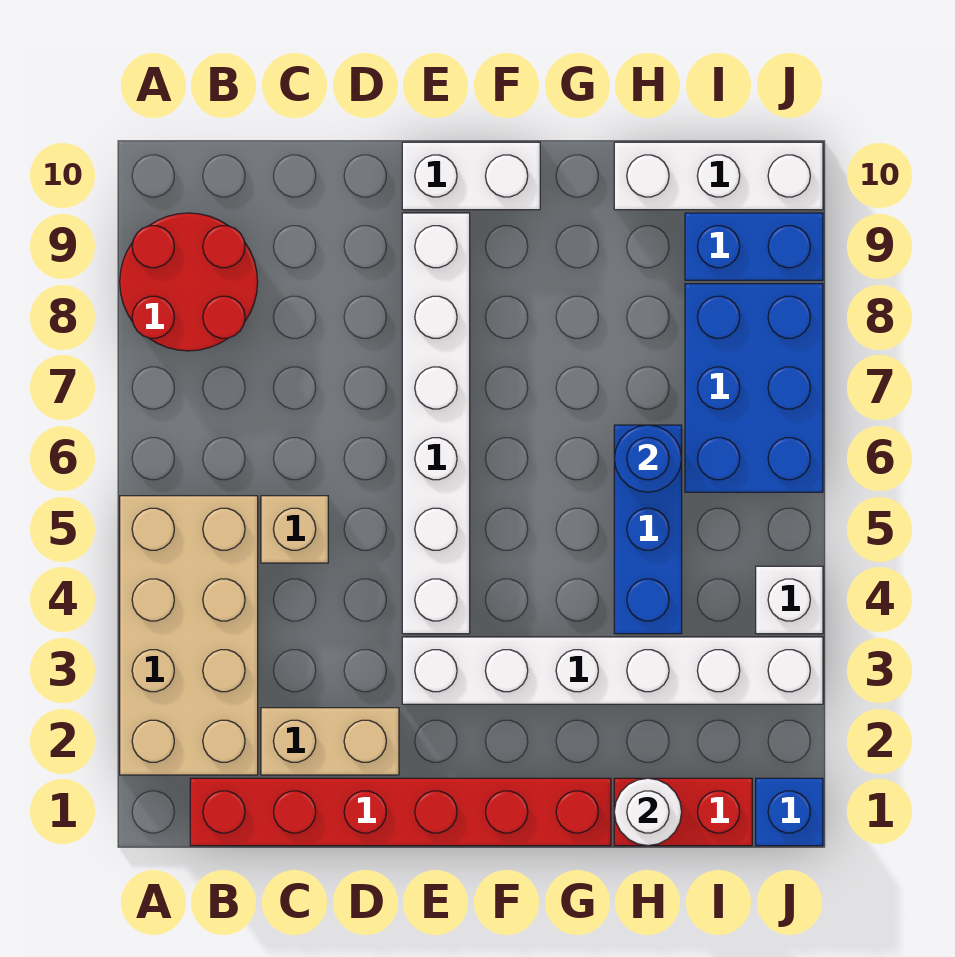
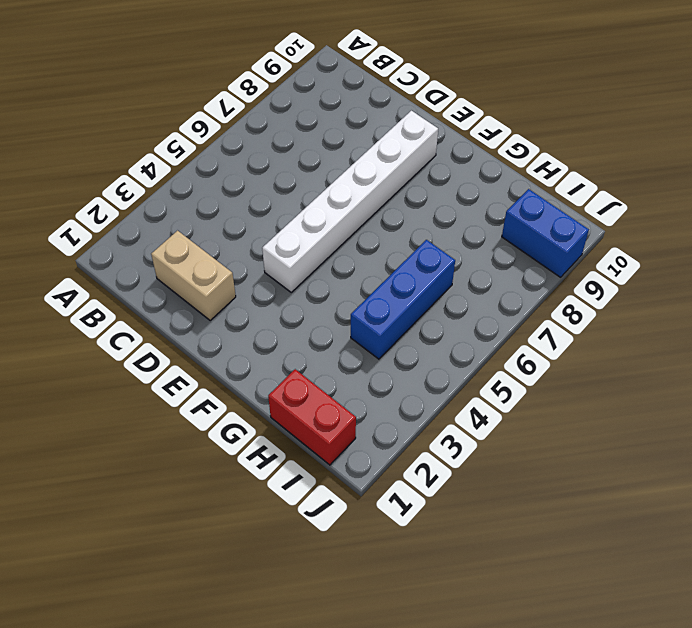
none -> tan 2x4 brick [120,496,258,775]
none -> red 2x2 round brick [120,213,258,351]
none -> red 1x6 brick [190,778,611,846]

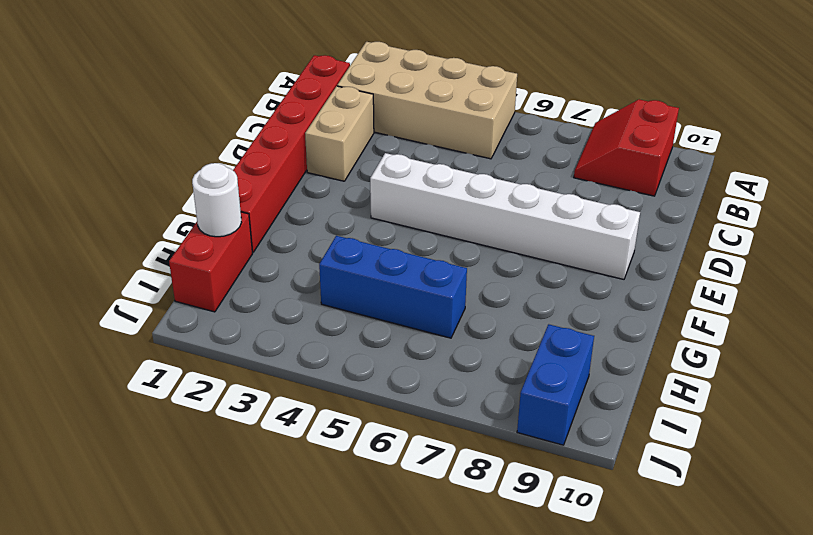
red 2x2 slope [574,100,679,196] -> red 2x2 round brick [120,213,258,351]
none -> tan 1x1 brick [261,496,328,563]
none -> white 1x6 brick [402,637,823,704]
none -> white 1x2 brick [402,142,540,210]

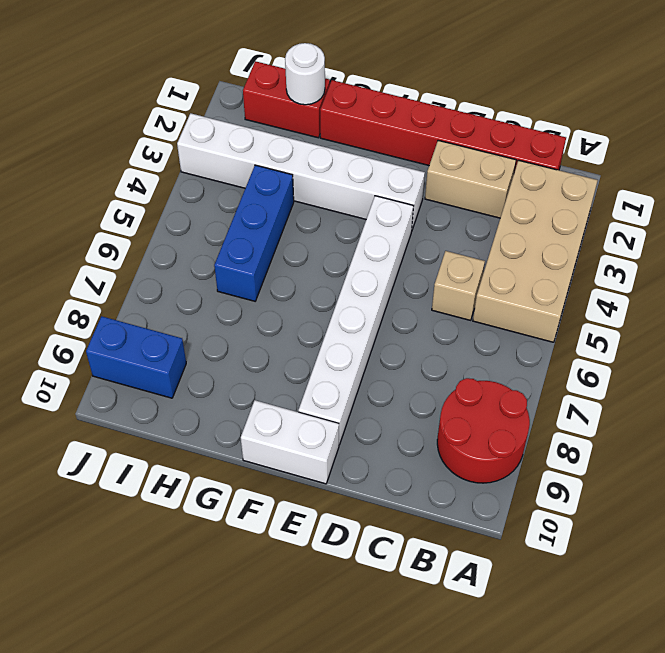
none -> white 1x3 brick [614,142,823,210]
none -> blue 2x3 brick [685,284,823,492]
none -> blue 1x1 brick [756,778,823,846]

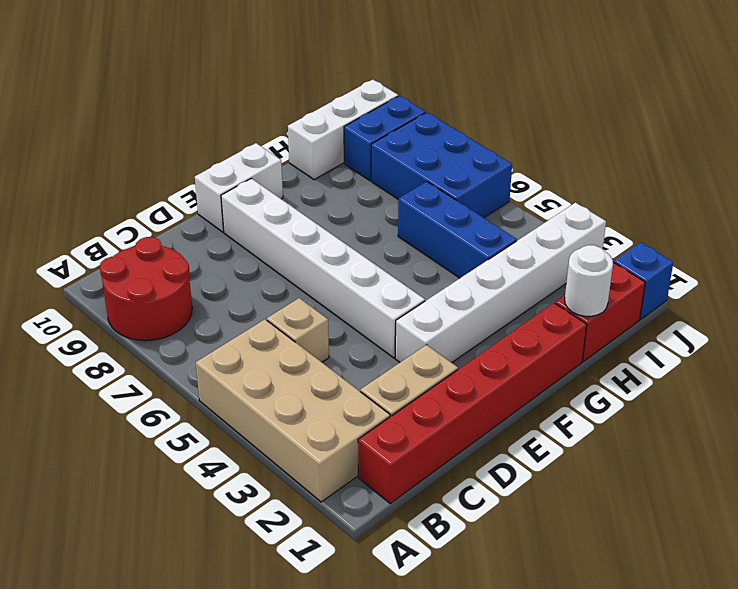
none -> white 1x1 brick [756,566,823,634]
none -> blue 1x1 round brick [614,425,682,492]

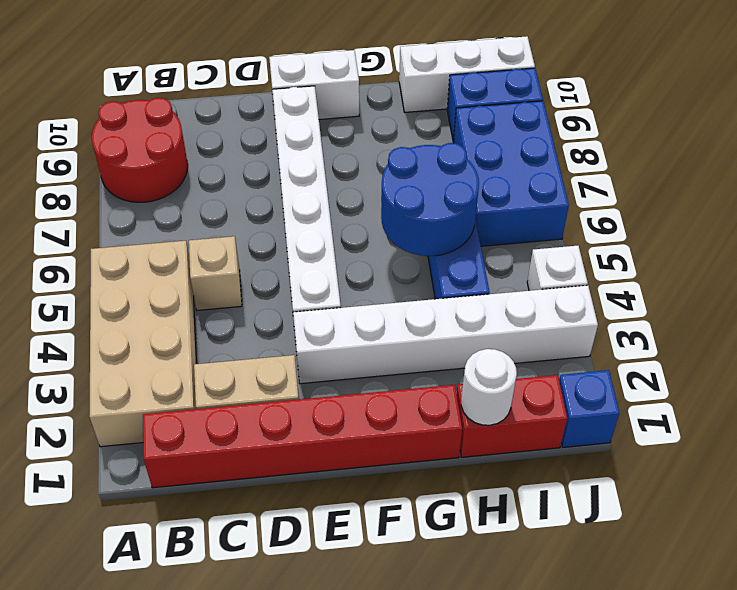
blue 2x2 round brick [381,143,479,256] -> blue 1x1 round brick [614,425,682,492]

